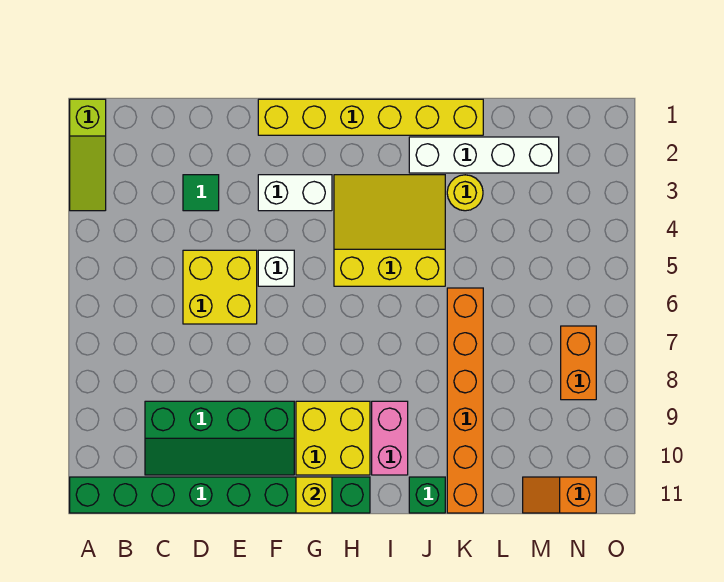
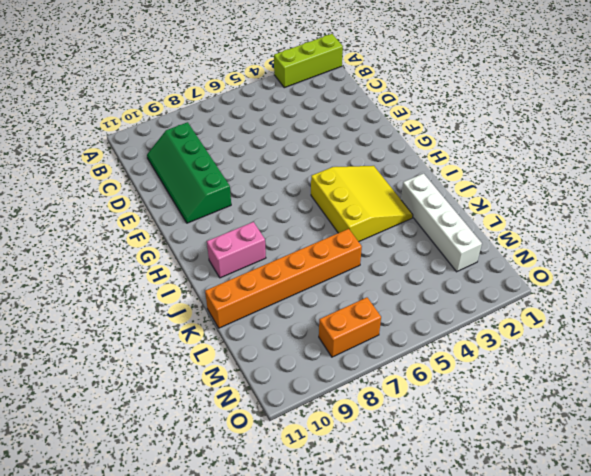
lime 1x3 brick [274,34,343,88] -> lime 1x3 slope [70,99,106,211]
none -> green 1x8 brick [70,477,370,513]
none -> green 1x1 tile [183,175,219,211]
none -> yellow 2x2 brick [183,250,257,324]

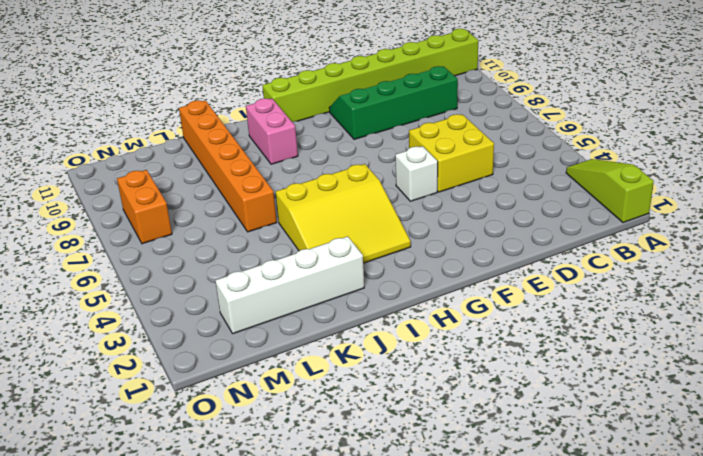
lime 1x8 brick [262,29,478,122] -> green 1x8 brick [70,477,370,513]
none -> green 1x1 tile [183,175,219,211]
none -> yellow 1x6 brick [258,99,483,135]
none -> white 1x2 brick [258,175,332,211]

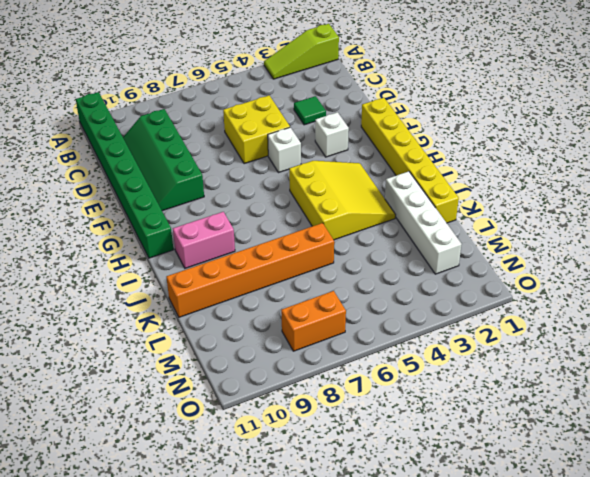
white 1x1 brick [315,112,349,157] -> white 1x2 brick [258,175,332,211]
none -> yellow 2x2 brick [296,401,370,475]
none -> green 1x1 brick [409,477,445,513]
none -> yellow 1x1 round brick [447,175,483,211]

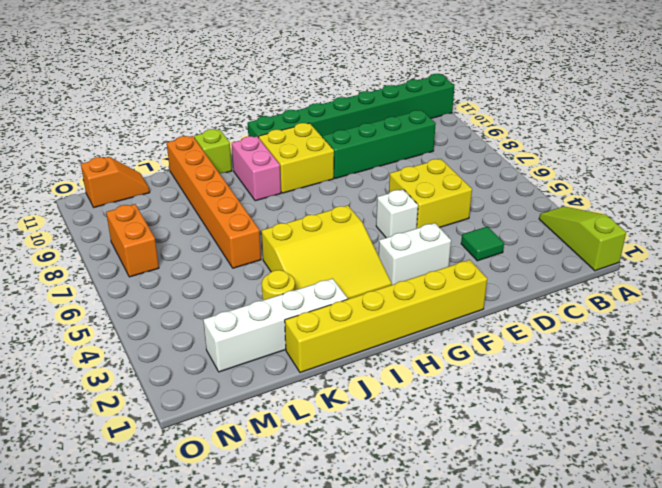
lime 1x1 brick [194,129,232,174] -> green 1x1 brick [409,477,445,513]
none -> yellow 1x1 brick [296,477,332,513]

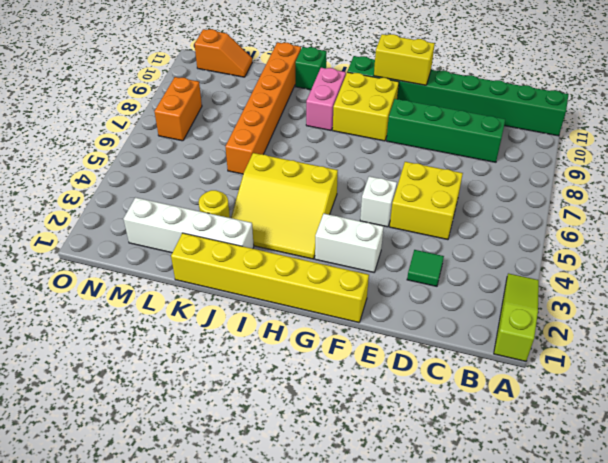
yellow 1x2 brick [374,34,435,85] -> yellow 1x1 brick [296,477,332,513]

